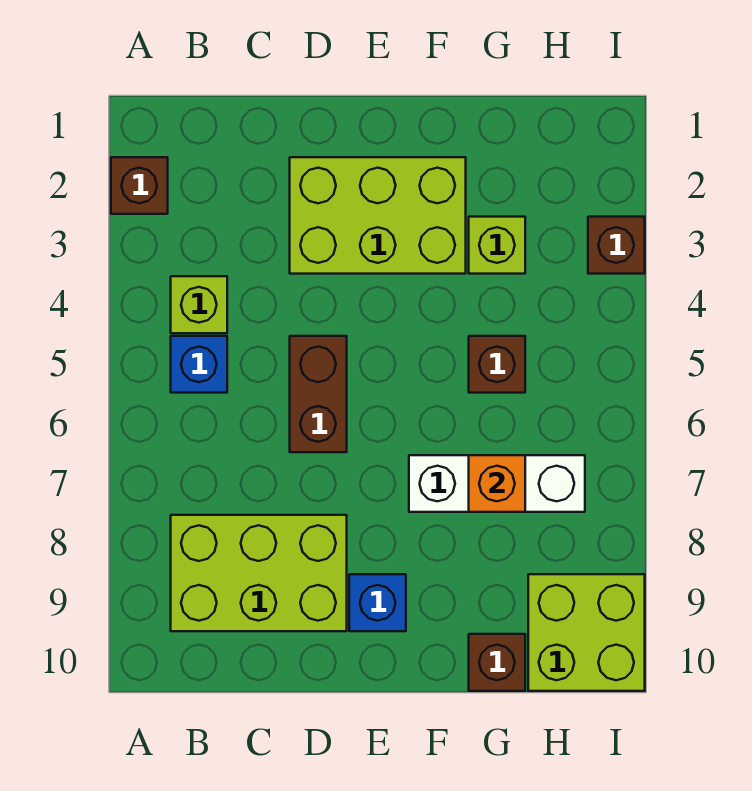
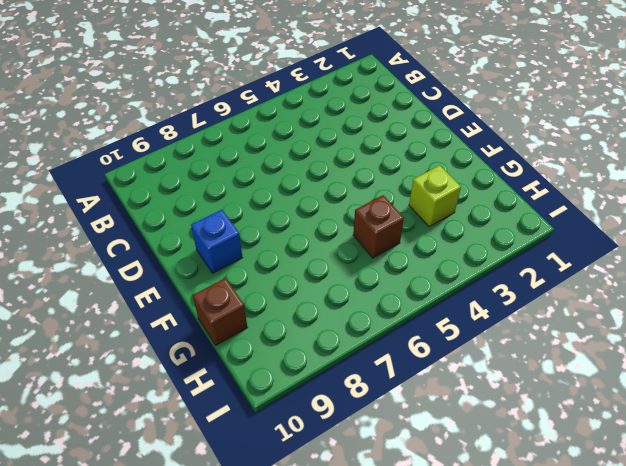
none -> brown 1x1 brick [111,157,168,214]
none -> lime 1x1 brick [171,276,227,333]
none -> blue 1x1 brick [171,336,227,393]

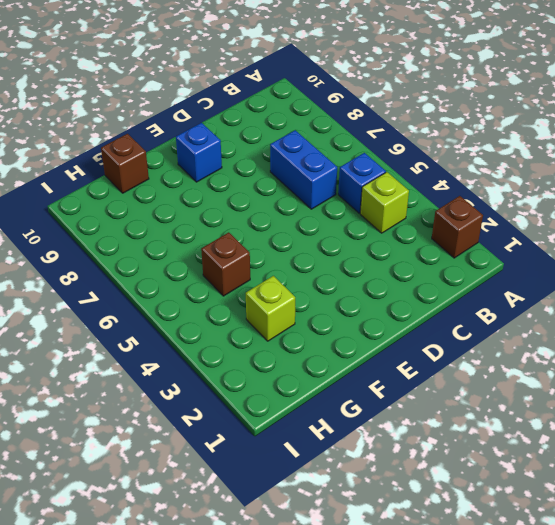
blue 1x2 brick [270,130,337,209] -> none
none -> lime 2x3 brick [171,515,347,631]
none -> lime 2x3 brick [290,157,466,274]
none -> brown 1x2 brick [290,336,347,452]

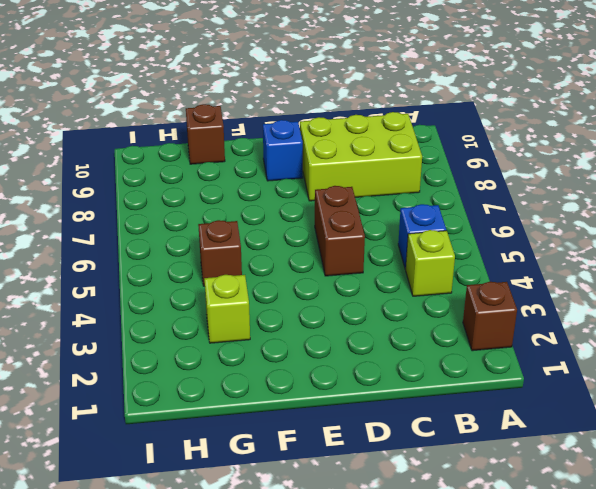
none -> lime 2x3 brick [290,157,466,274]
none -> white 1x3 brick [409,455,585,512]
none -> lime 2x2 brick [528,574,645,691]

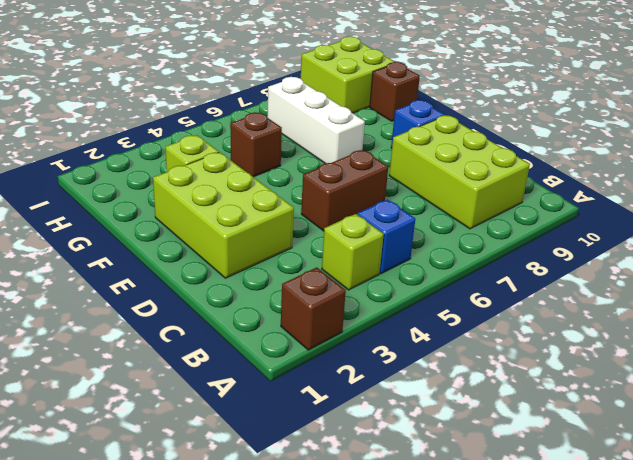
none -> brown 1x1 brick [588,217,645,274]
none -> orange 1x1 brick [469,455,525,512]

